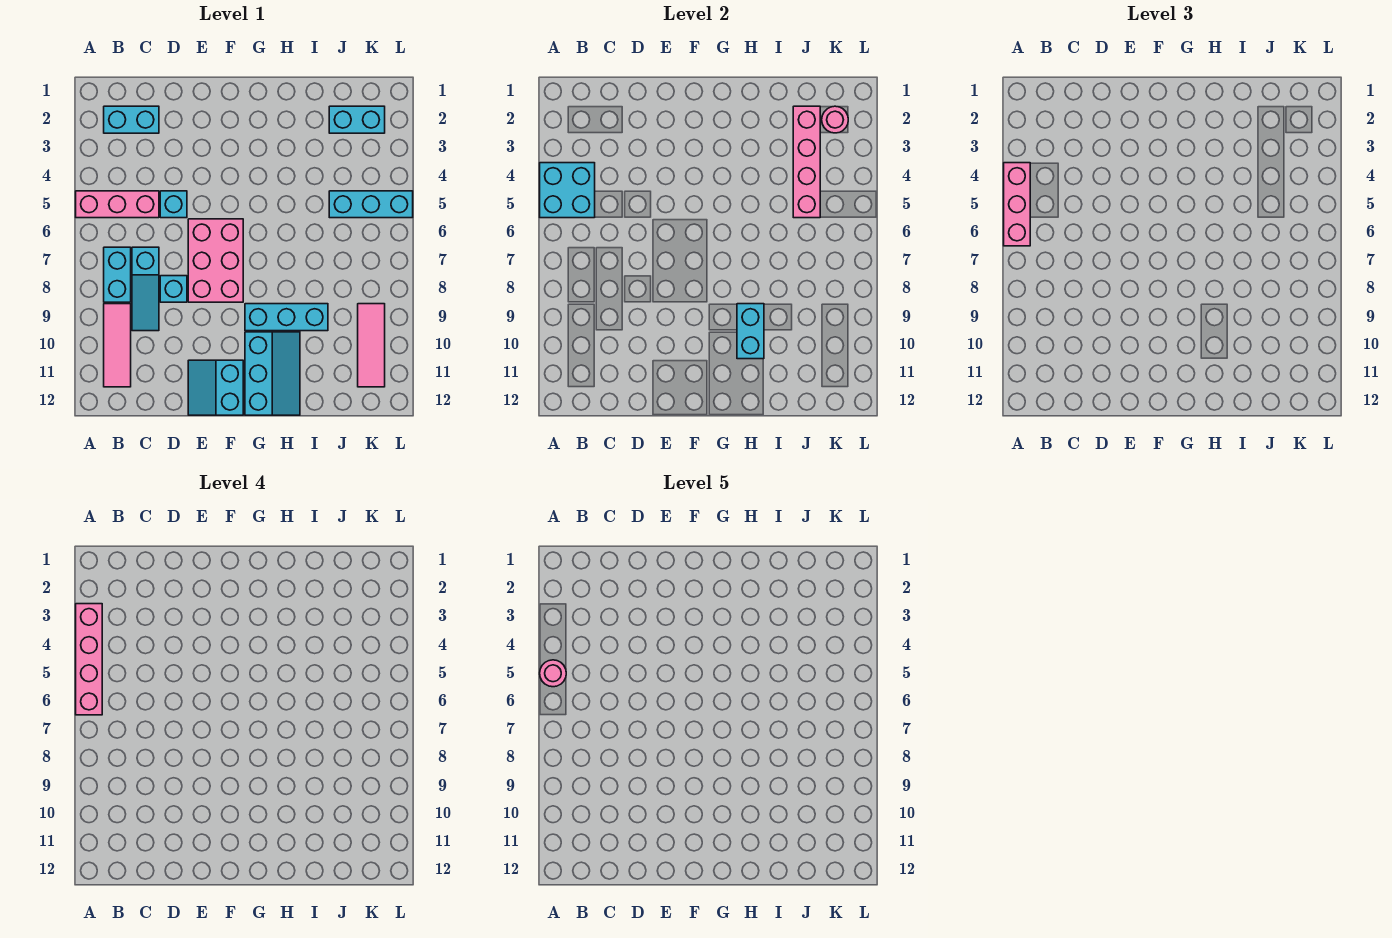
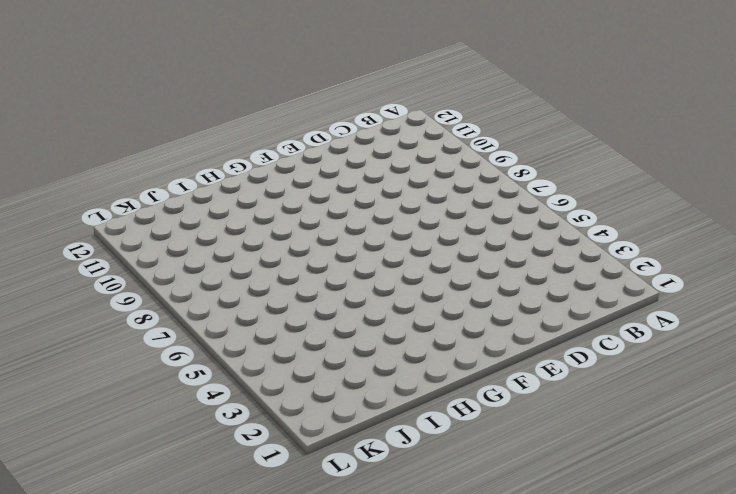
none -> pink 1x3 brick [76,191,159,218]
none -> cyan 1x2 brick [104,106,159,133]
none -> cyan 1x2 brick [104,247,131,302]

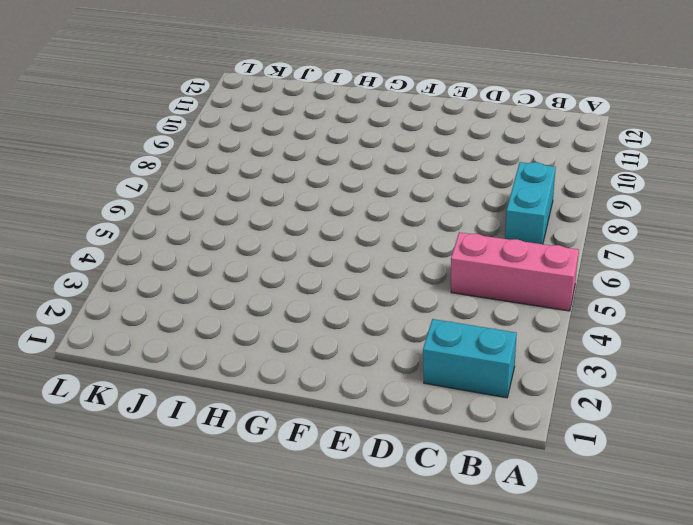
none -> pink 1x3 tile [104,304,131,387]
none -> cyan 1x3 slope [132,247,159,331]
none -> cyan 1x1 brick [160,191,187,218]

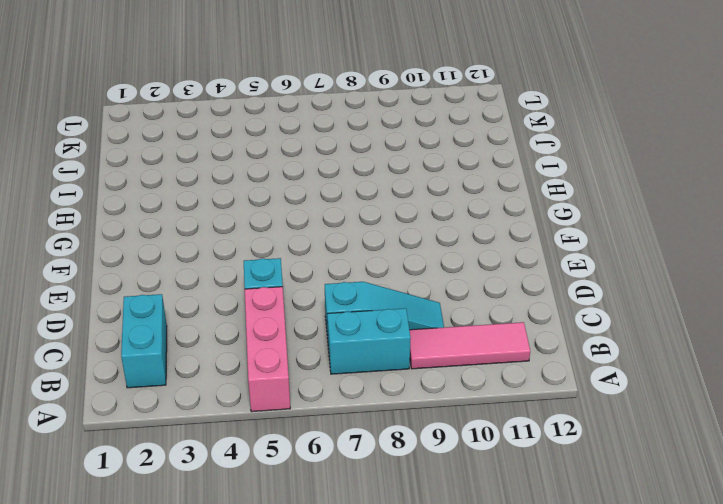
none -> cyan 1x1 brick [160,276,187,302]
none -> pink 2x3 brick [188,219,243,302]
none -> cyan 2x2 slope [188,360,243,415]

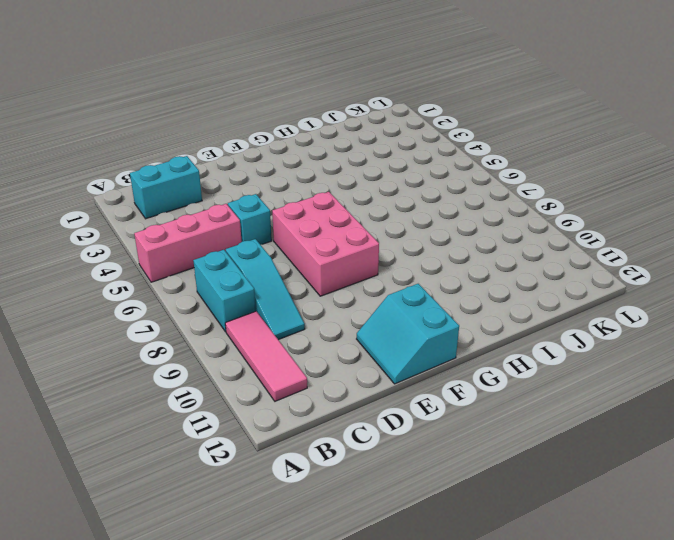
none -> cyan 1x1 brick [160,276,187,302]
none -> cyan 1x3 brick [245,304,328,331]
none -> cyan 2x3 slope [245,332,300,415]

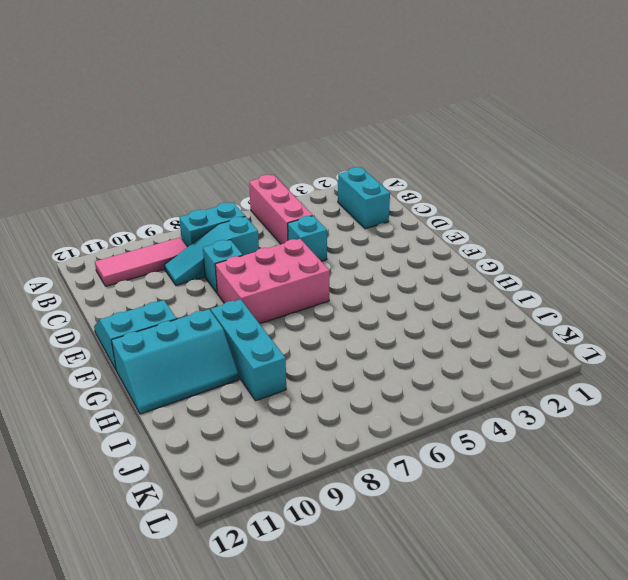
none -> cyan 1x2 brick [329,106,385,133]
none -> cyan 1x3 brick [329,191,413,218]
none -> pink 1x3 tile [358,304,385,387]

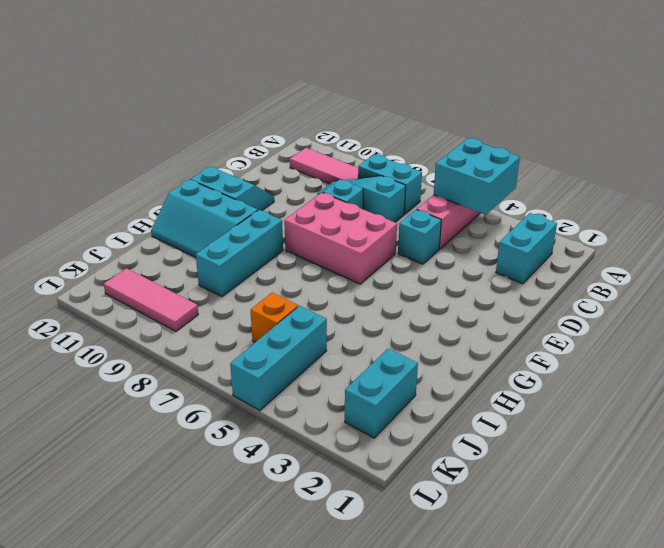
orange 1x1 brick [251,293,298,342] -> none
none -> cyan 1x2 brick [737,304,764,359]
none -> pink 1x4 brick [793,106,820,218]
none -> pink 1x1 round brick [822,106,848,133]

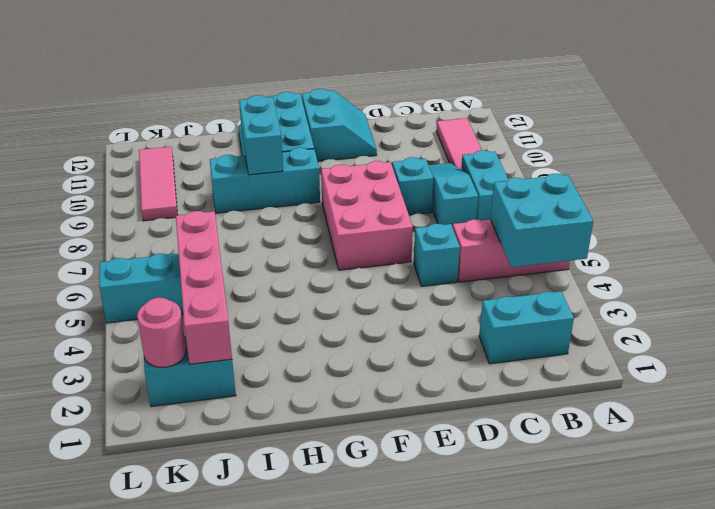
none -> pink 1x3 brick [1004,163,1030,246]
none -> pink 1x4 brick [76,604,102,715]
none -> pink 1x1 round brick [540,660,566,687]

